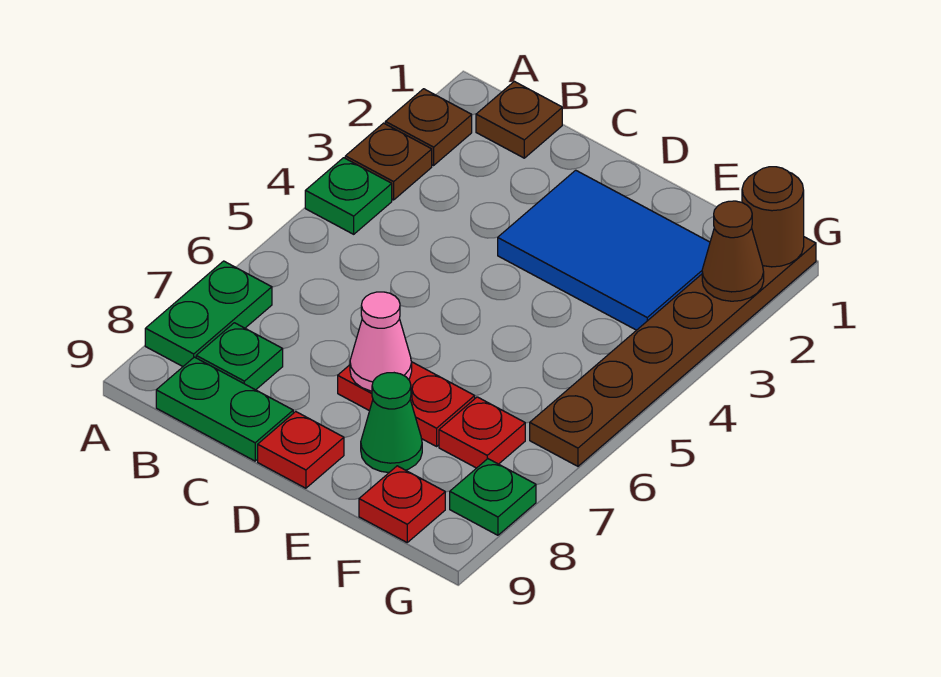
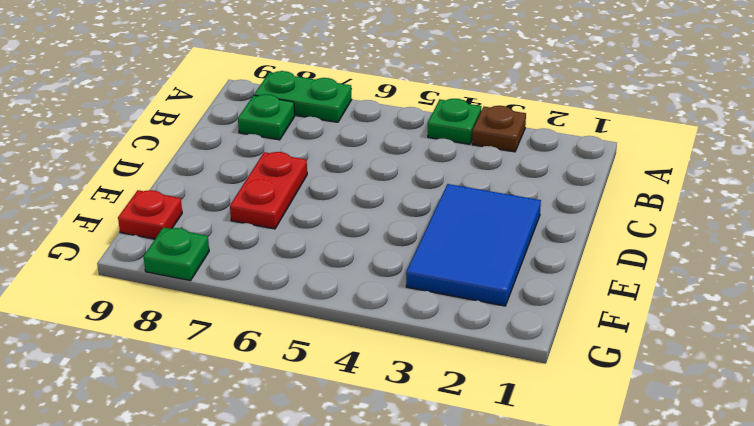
none -> brown 1x1 plate [385,89,472,165]
none -> brown 1x1 plate [476,81,562,158]
none -> green 1x2 plate [156,357,293,461]

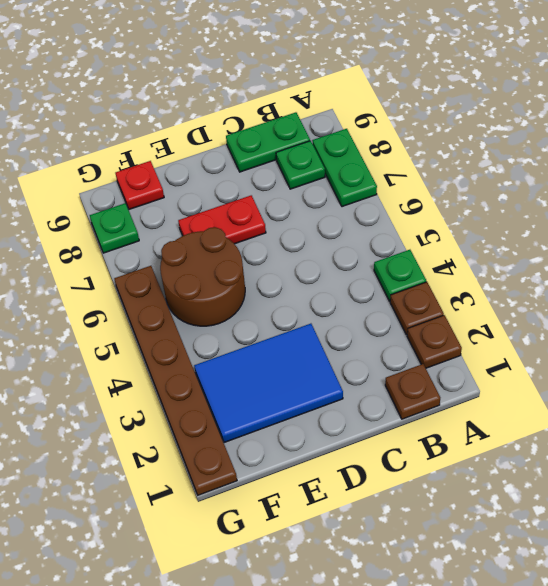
brown 2x2 round brick [160,227,245,326] -> none
none -> red 1x1 plate [258,412,344,488]
none -> green 1x1 cone [361,373,422,472]
none -> red 1x1 plate [439,397,525,468]

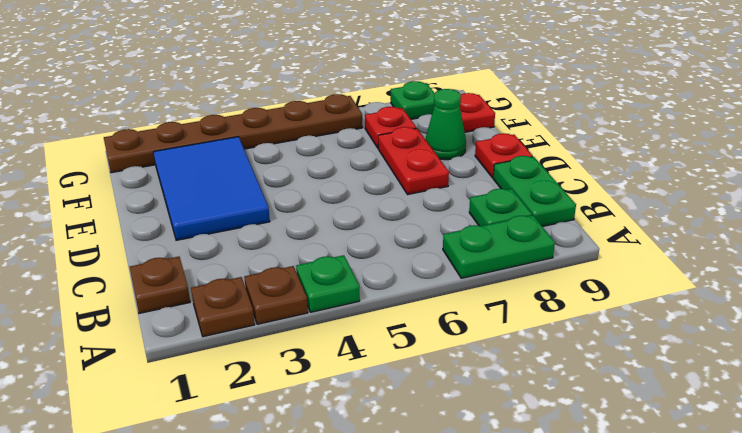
none -> pink 1x1 cone [350,292,412,391]
none -> brown 1x1 round brick [742,167,804,267]
none -> brown 1x1 cone [702,201,764,301]

